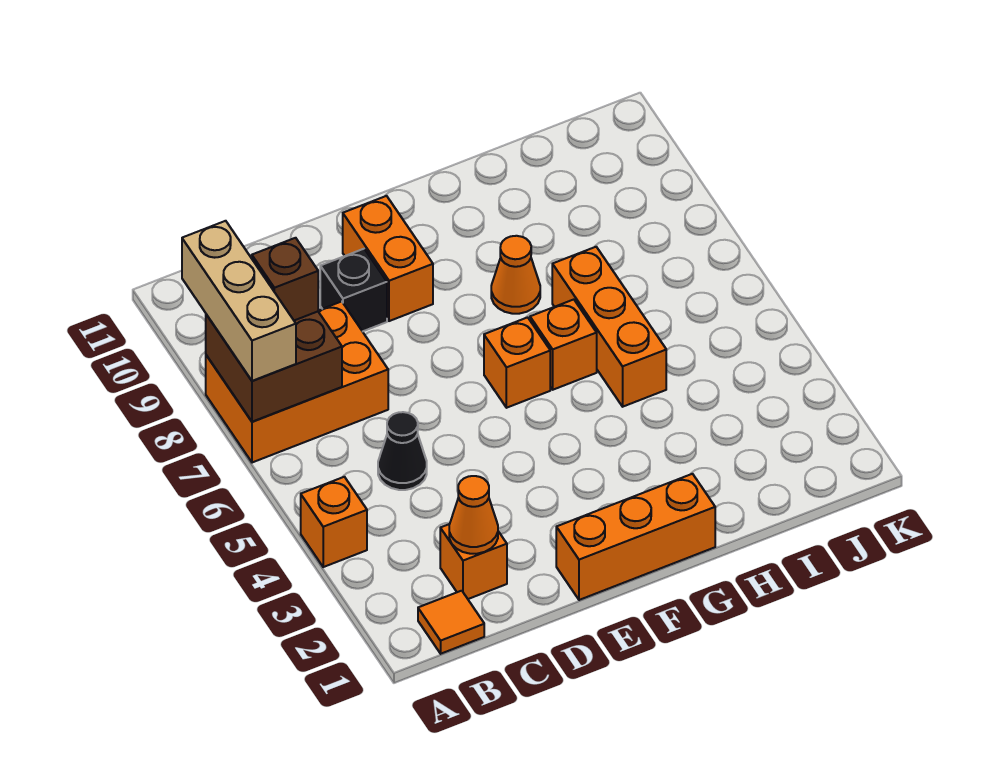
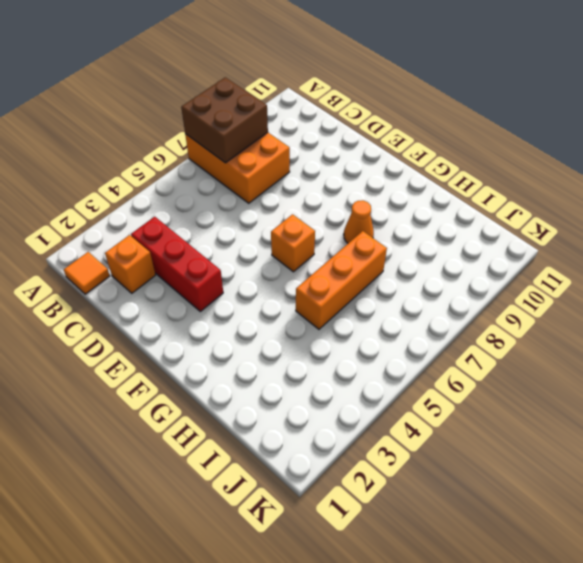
red 1x3 brick [131,217,223,311] -> none
none -> orange 1x1 brick [301,477,367,567]
none -> black 1x1 cone [378,412,427,490]
none -> black 1x1 brick [320,249,387,331]

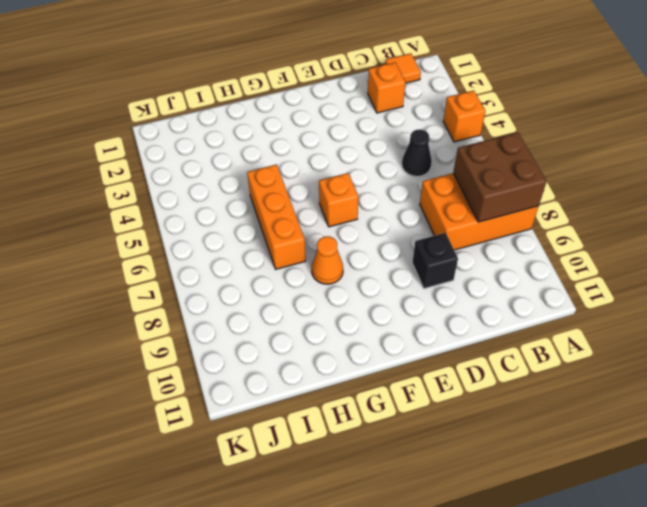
none -> orange 1x3 brick [556,474,715,600]
none -> orange 1x2 brick [343,196,433,321]
none -> orange 1x1 brick [530,300,597,390]

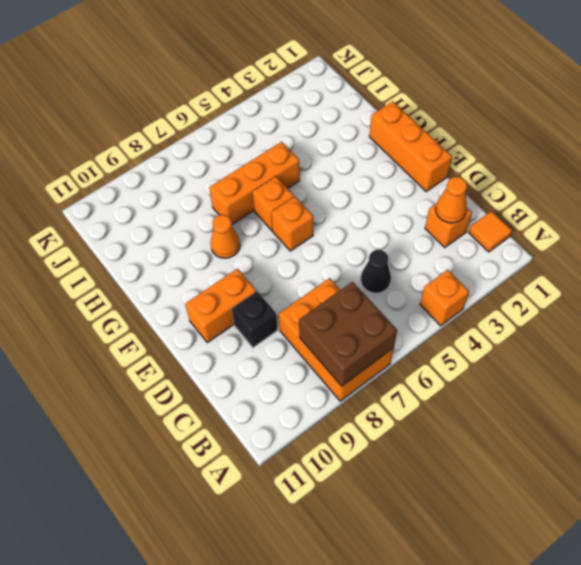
none -> tan 1x3 brick [182,221,296,381]
none -> brown 1x1 brick [252,238,318,320]

